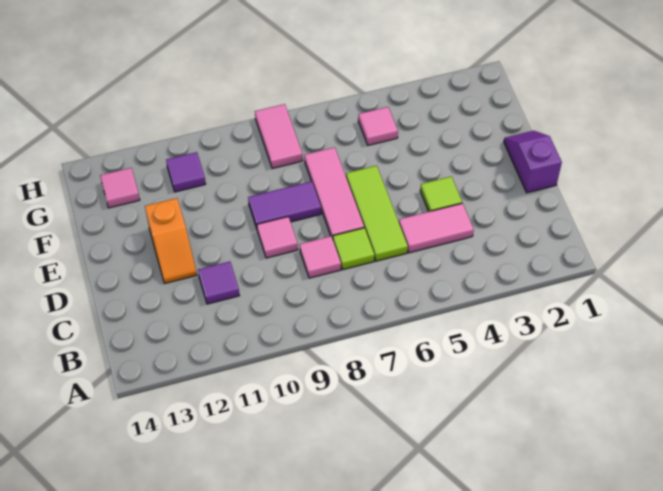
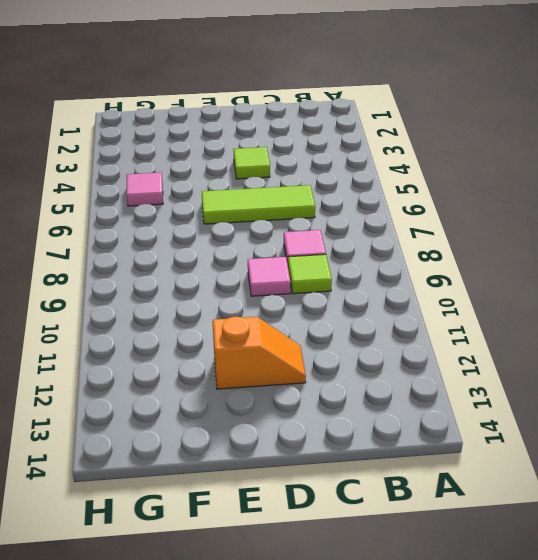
lime 1x1 tile [288,254,332,294] -> lime 1x1 tile moved to [333,228,375,269]
none -> pink 1x2 tile [399,203,474,253]
none -> purple 1x1 tile [198,262,239,304]
none -> purple 1x2 slope [504,131,562,193]

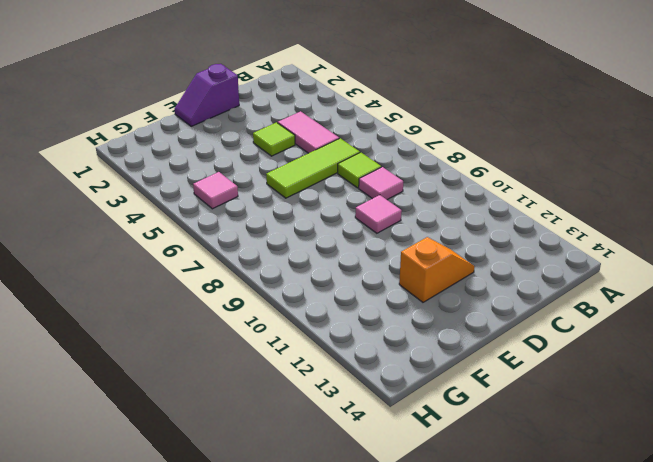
none -> purple 1x1 tile [198,262,239,304]
none -> pink 1x3 tile [304,147,364,239]
none -> purple 1x2 tile [248,181,321,228]

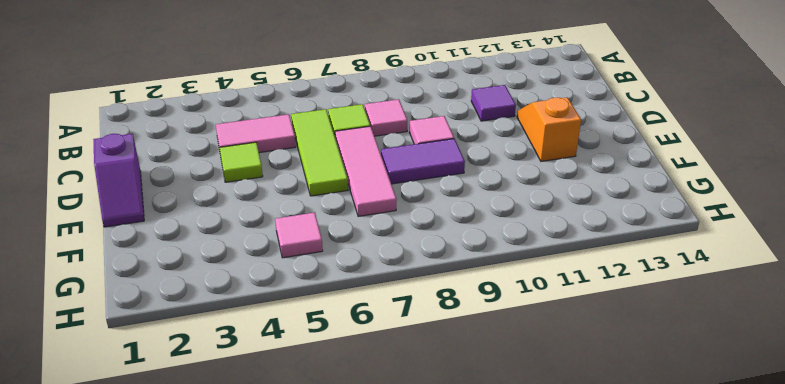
none -> pink 1x2 tile [255,104,303,169]
none -> purple 1x1 tile [166,152,206,192]
none -> pink 1x1 tile [100,168,140,208]

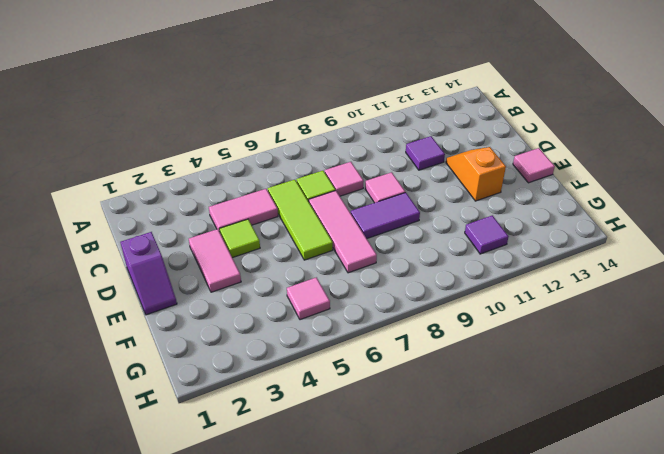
pink 1x2 tile [189,229,241,292] -> pink 1x2 tile moved to [255,104,303,169]
pink 1x1 tile [513,148,555,183] -> pink 1x1 tile moved to [100,168,140,208]

